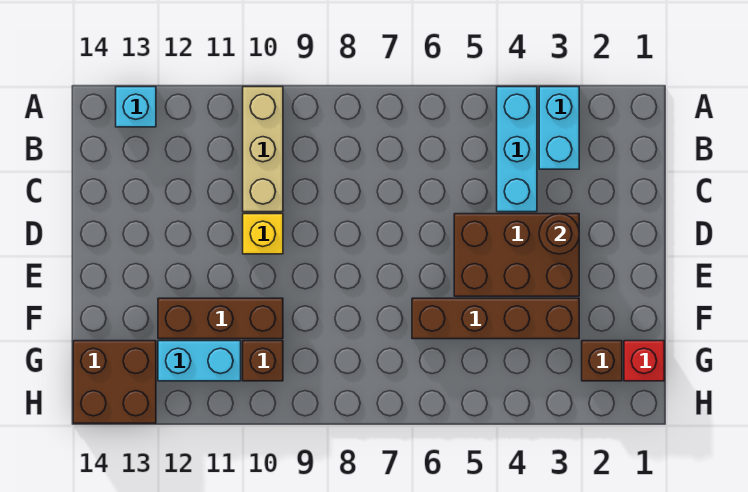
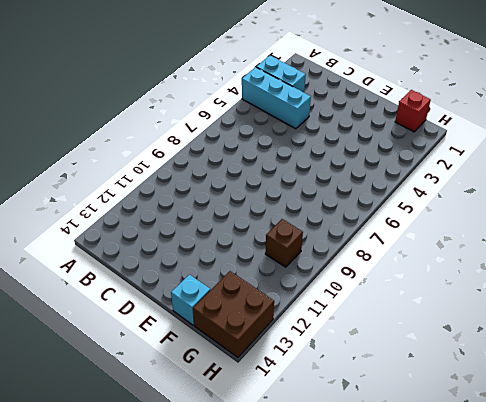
cyan 1x1 brick [171,275,210,325] -> cyan 1x1 brick moved to [116,87,156,127]
none -> tan 1x3 brick [243,87,283,212]
none -> brown 2x3 brick [454,214,579,296]
none -> yellow 1x1 brick [243,214,283,254]

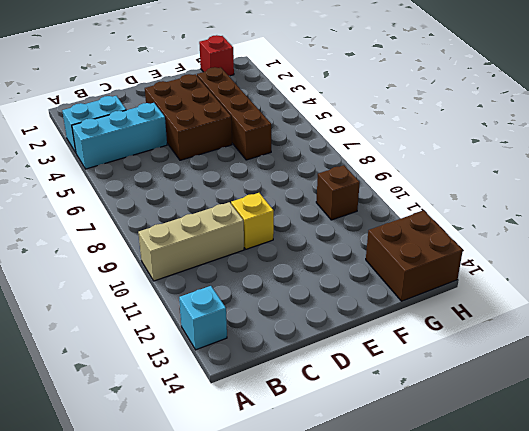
none -> brown 1x3 brick [158,298,283,339]
none -> brown 1x1 brick [582,341,622,381]
none -> cyan 1x2 brick [158,341,241,381]

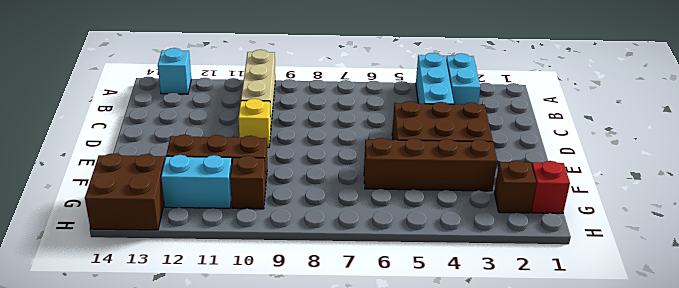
none -> brown 1x1 round brick [539,214,579,254]

